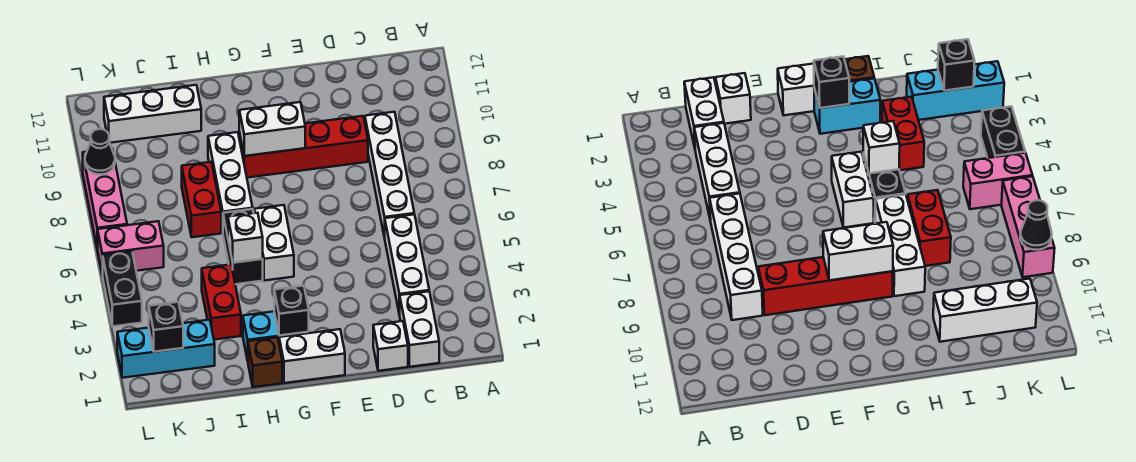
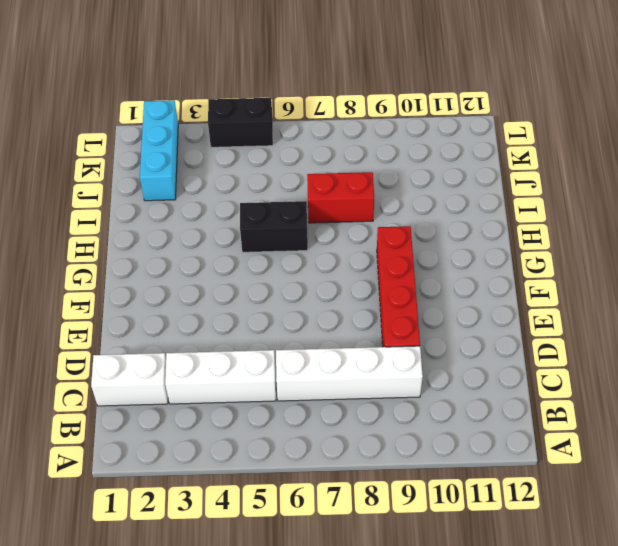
none -> white 1x1 brick [373,321,408,371]
none -> white 1x2 brick [279,329,345,383]
none -> cyan 1x2 brick [243,311,309,361]

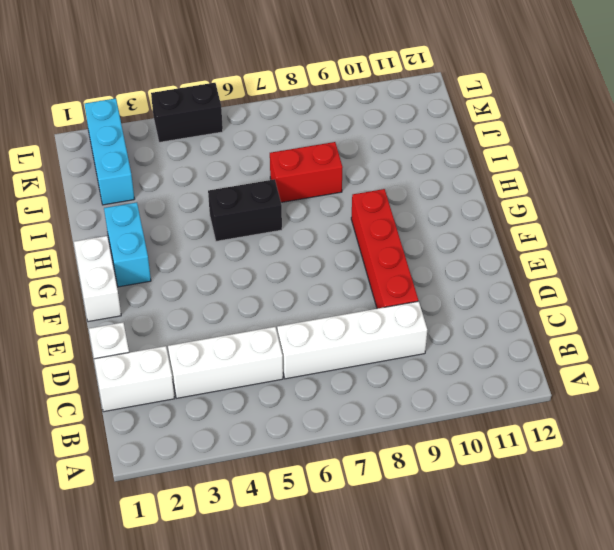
none -> white 1x2 brick [254,205,294,281]
none -> brown 1x1 brick [248,337,282,387]
none -> white 1x3 brick [208,132,253,232]

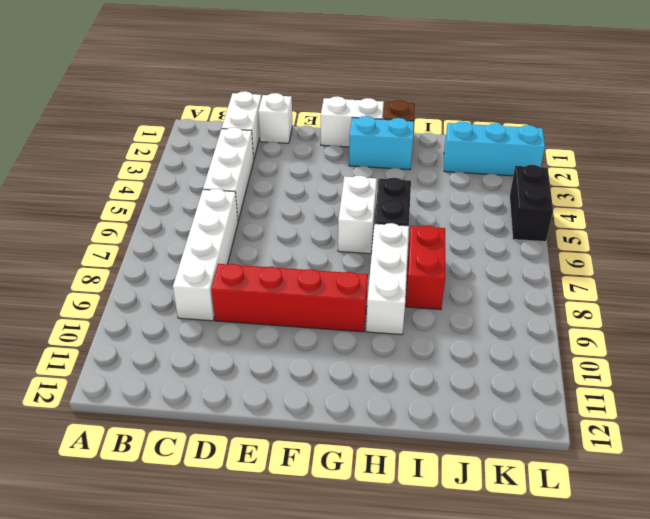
none -> red 1x2 brick [202,264,241,340]
none -> white 1x3 brick [104,85,201,143]
none -> pink 1x2 brick [98,221,164,275]

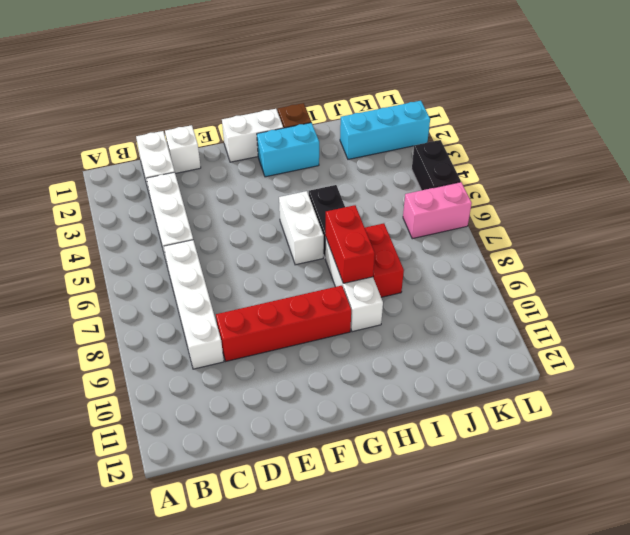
red 1x2 brick [326,205,375,283] -> red 1x2 brick moved to [202,264,241,340]
none -> white 1x3 brick [104,85,201,143]
none -> pink 1x3 brick [83,149,127,249]
none -> white 1x2 brick [239,102,305,156]

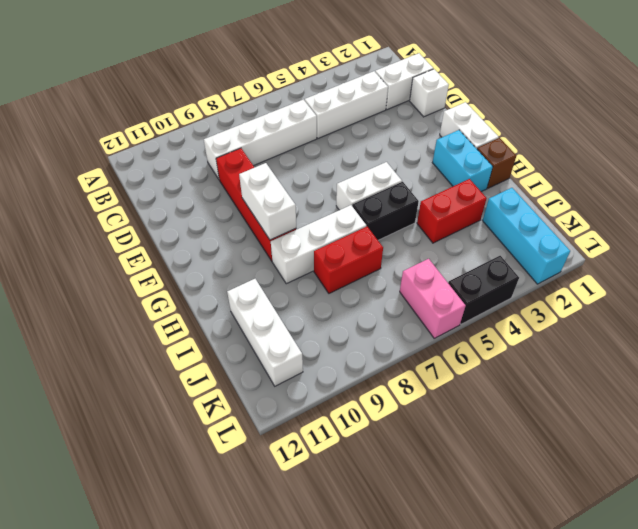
none -> pink 1x3 brick [83,149,127,249]
none -> black 1x1 brick [274,286,309,336]
none -> white 1x1 brick [228,213,263,263]

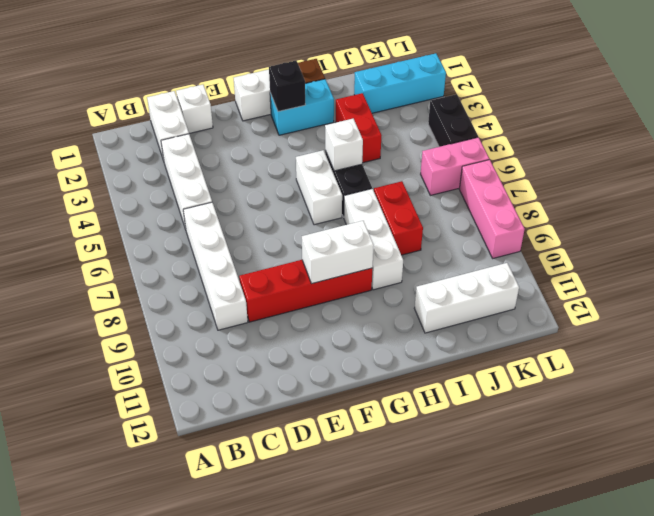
none -> black 1x1 brick [149,302,183,352]
none -> black 1x1 cone [85,129,115,174]

